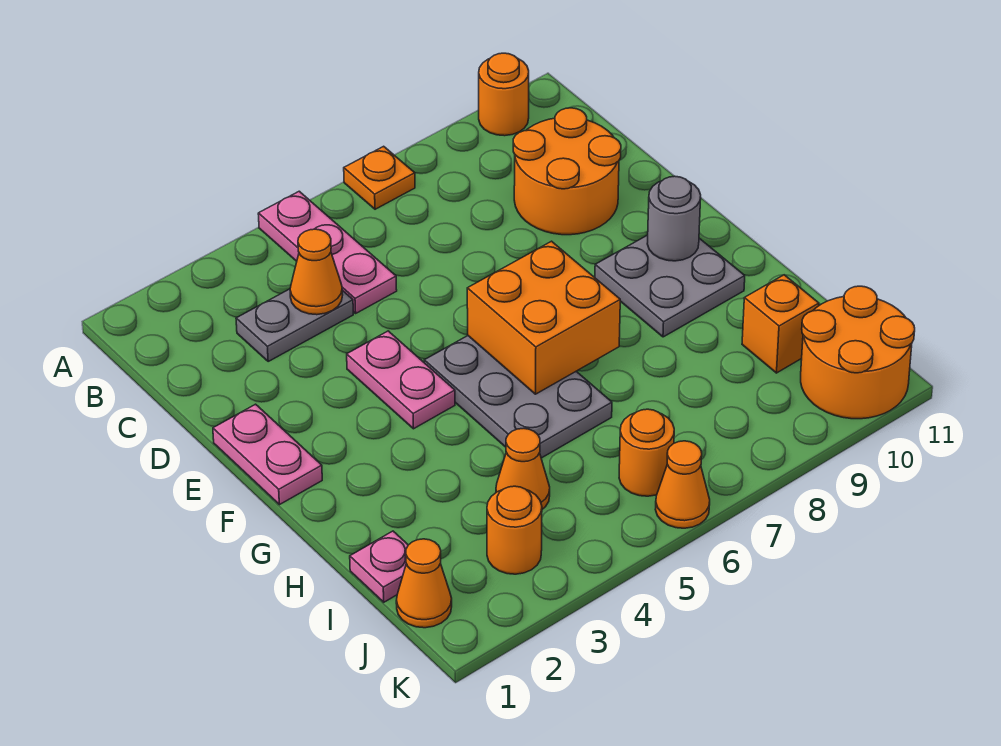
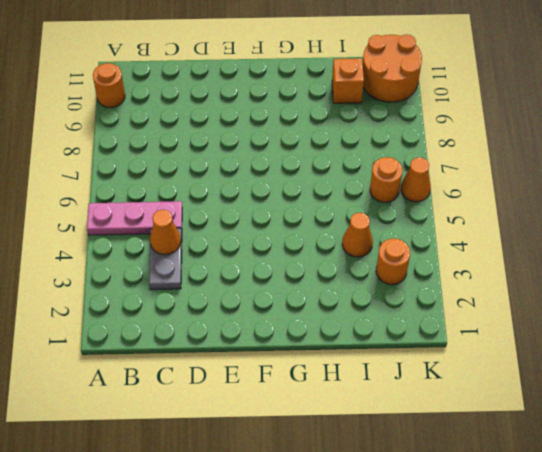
none -> orange 1x1 plate [344,146,415,209]
none -> orange 2x2 round brick [513,108,621,235]
none -> pink 1x2 plate [213,404,322,505]

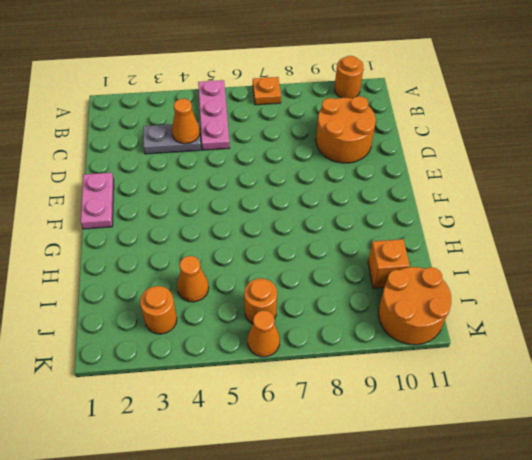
none -> pink 1x2 plate [347,331,455,429]
none -> grey 2x3 plate [424,336,612,458]
none -> grey 2x2 plate [595,235,745,337]

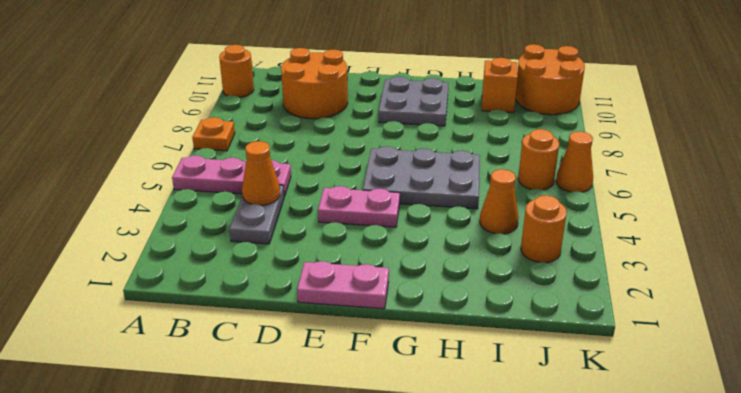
none -> pink 1x1 plate [350,531,408,602]
none -> orange 1x1 cone [396,539,452,628]
none -> orange 2x2 brick [467,241,620,394]

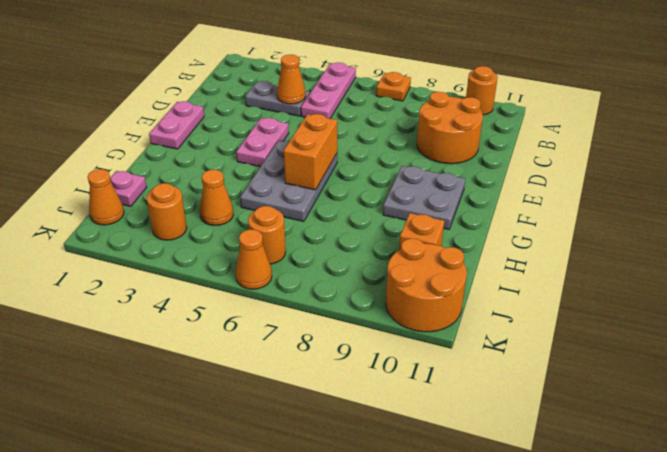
orange 1x2 brick [284,114,337,190] -> orange 2x2 brick [467,241,620,394]
none -> grey 1x1 round brick [647,176,701,261]

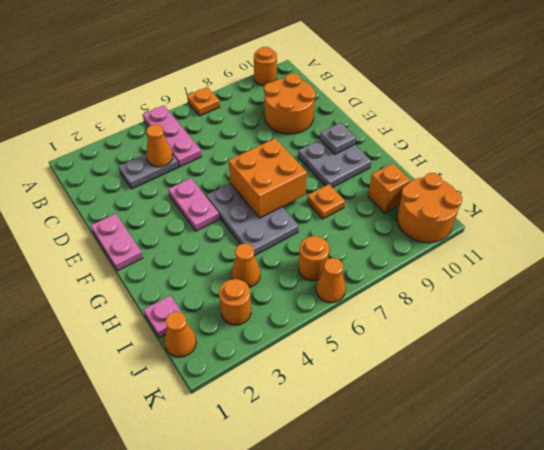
grey 1x1 plate [320,123,356,154] -> grey 1x1 round brick [647,176,701,261]
orange 1x1 plate [307,184,345,219] -> none

